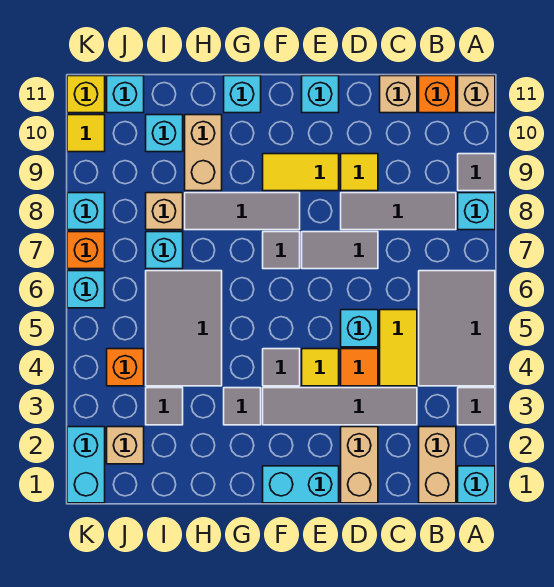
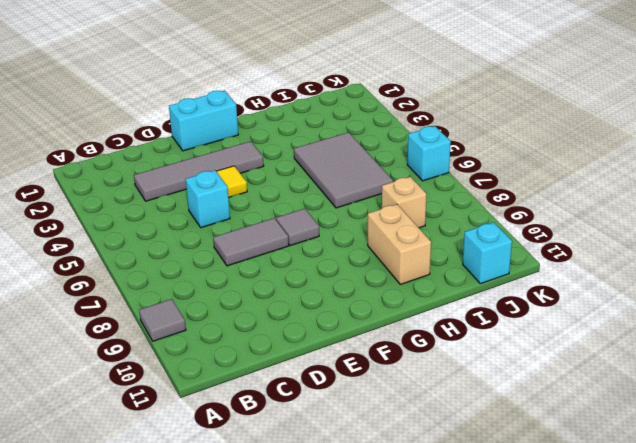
none -> cyan 1x1 brick [458,466,495,503]
none -> grey 1x1 tile [458,388,495,425]
none -> grey 2x3 tile [419,271,495,386]
none -> cyan 1x1 brick [458,193,495,230]

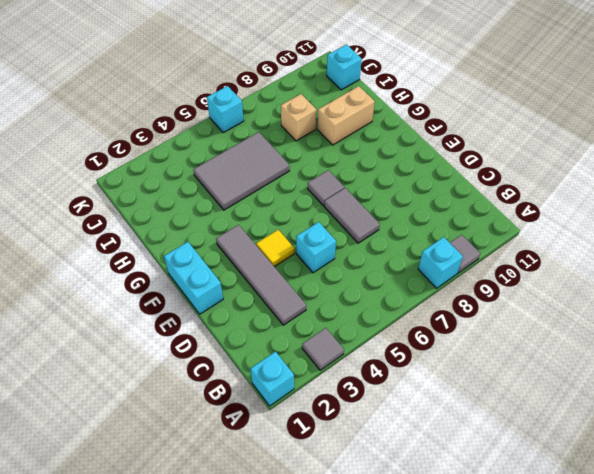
none -> grey 2x3 tile [419,271,495,386]
none -> tan 1x1 brick [458,76,495,113]
none -> tan 1x2 brick [419,427,456,503]
none -> grey 1x3 tile [341,193,456,230]

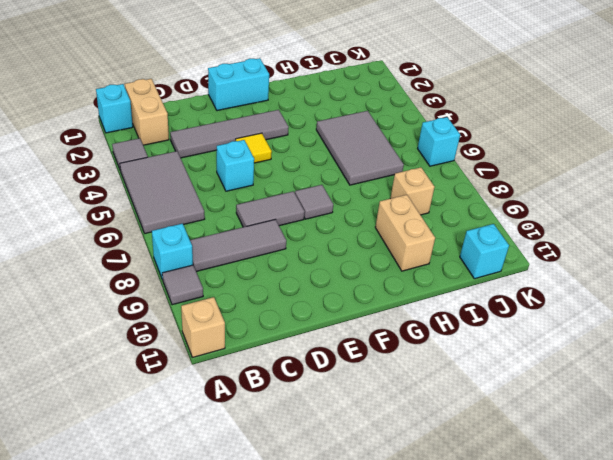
none -> orange 1x1 brick [419,76,456,113]
none -> yellow 1x2 tile [380,310,417,386]
none -> tan 1x1 brick [380,76,417,113]
none -> tan 1x2 brick [341,427,378,503]

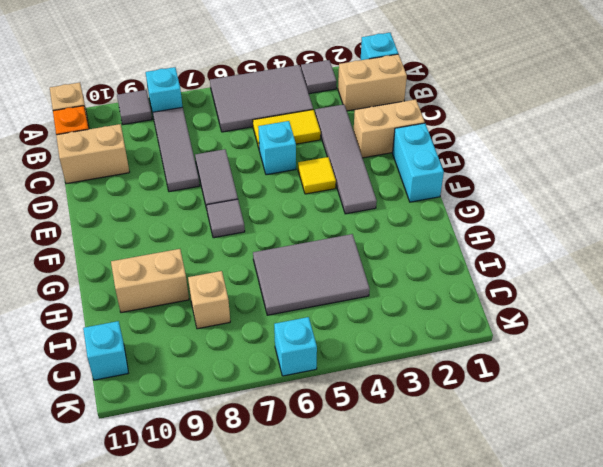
tan 1x2 brick [56,124,129,184] -> tan 1x1 brick [380,76,417,113]
none -> orange 1x1 tile [341,349,378,386]
none -> yellow 1x1 tile [341,154,378,191]
none -> yellow 1x2 tile [263,154,339,191]
none -> cyan 1x1 brick [302,76,339,113]

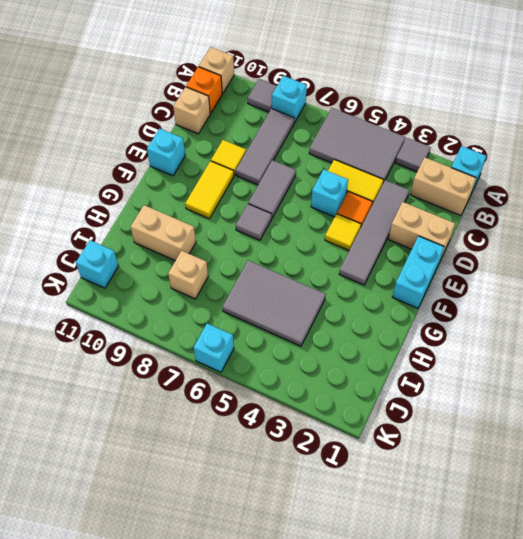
none -> grey 1x1 tile [263,349,300,386]
none -> grey 1x3 tile [185,193,300,230]
none -> grey 1x1 tile [224,388,261,425]
none -> cyan 1x1 brick [224,76,261,113]

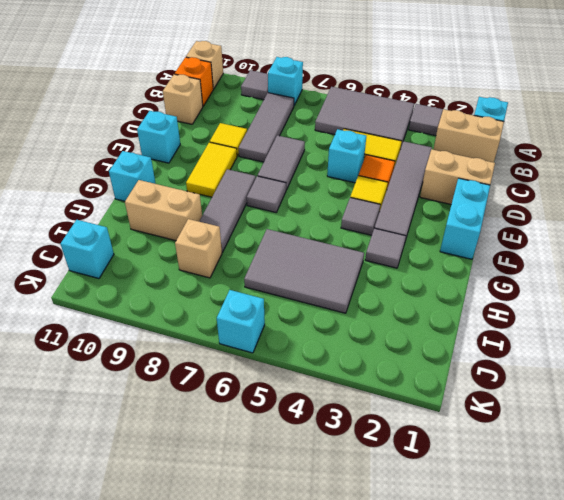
none -> grey 1x1 tile [146,388,183,425]
none -> cyan 1x1 brick [146,232,183,269]
none -> cyan 1x1 brick [146,115,183,152]
none -> tan 1x1 brick [107,427,144,464]

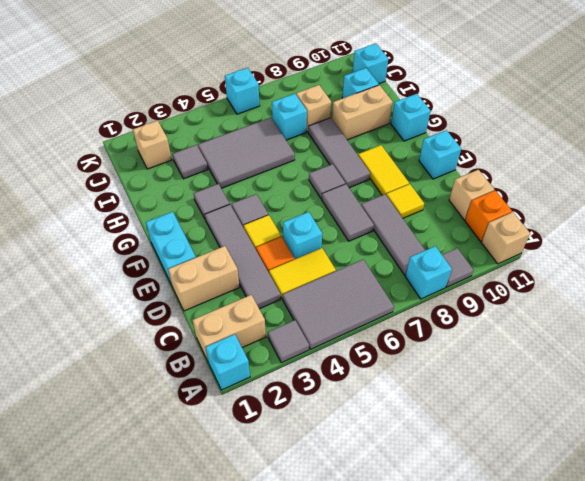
none -> orange 1x1 brick [107,349,144,386]
none -> cyan 1x2 brick [67,427,105,503]
none -> orange 1x1 brick [67,232,105,269]
none -> cyan 1x1 brick [67,193,105,230]

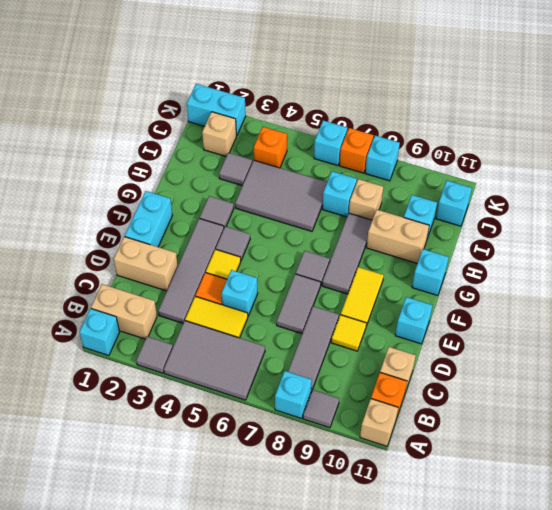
none -> yellow 1x1 tile [67,115,105,152]
none -> yellow 1x1 brick [67,76,105,113]

